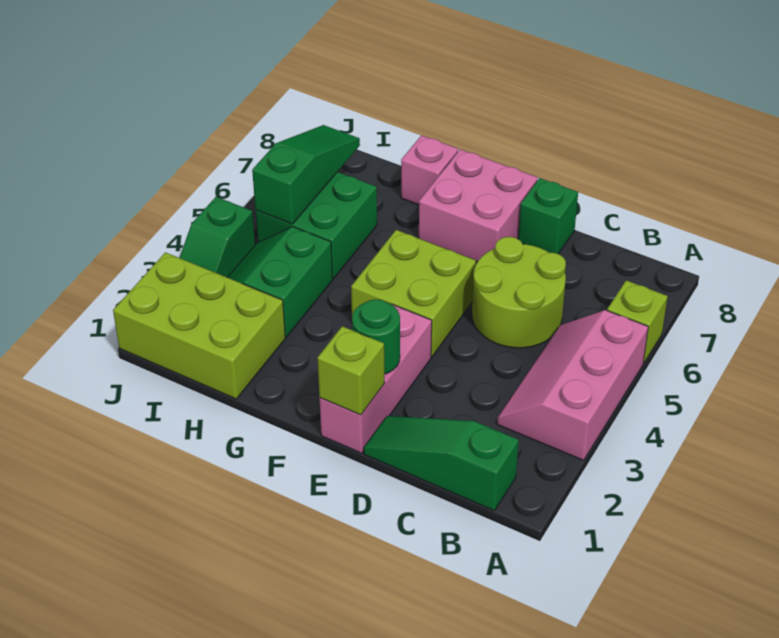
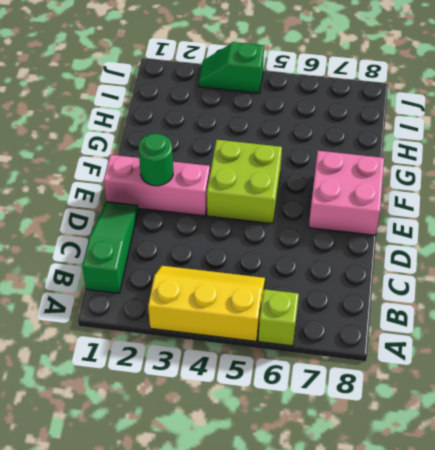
yellow 2x3 slope [148,266,265,341] -> pink 2x3 slope [497,310,648,460]
none -> lime 2x2 round brick [472,237,566,348]
none -> green 1x1 brick [518,178,578,254]
none -> pink 1x1 brick [401,135,458,205]

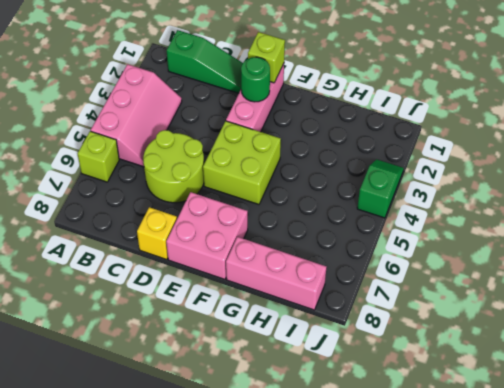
yellow 1x1 brick [137,207,177,260] -> green 1x1 brick [518,178,578,254]
pink 1x3 brick [226,237,326,310] -> pink 1x1 brick [401,135,458,205]
none -> lime 2x3 brick [113,252,285,399]
none -> green 2x2 slope [227,227,333,337]
none -> green 2x2 brick [256,172,377,279]

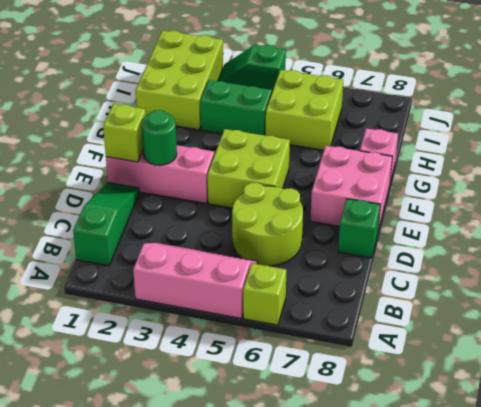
lime 2x2 brick [266,70,343,150] -> green 2x2 brick [256,172,377,279]
none -> green 1x3 slope [252,125,360,224]

